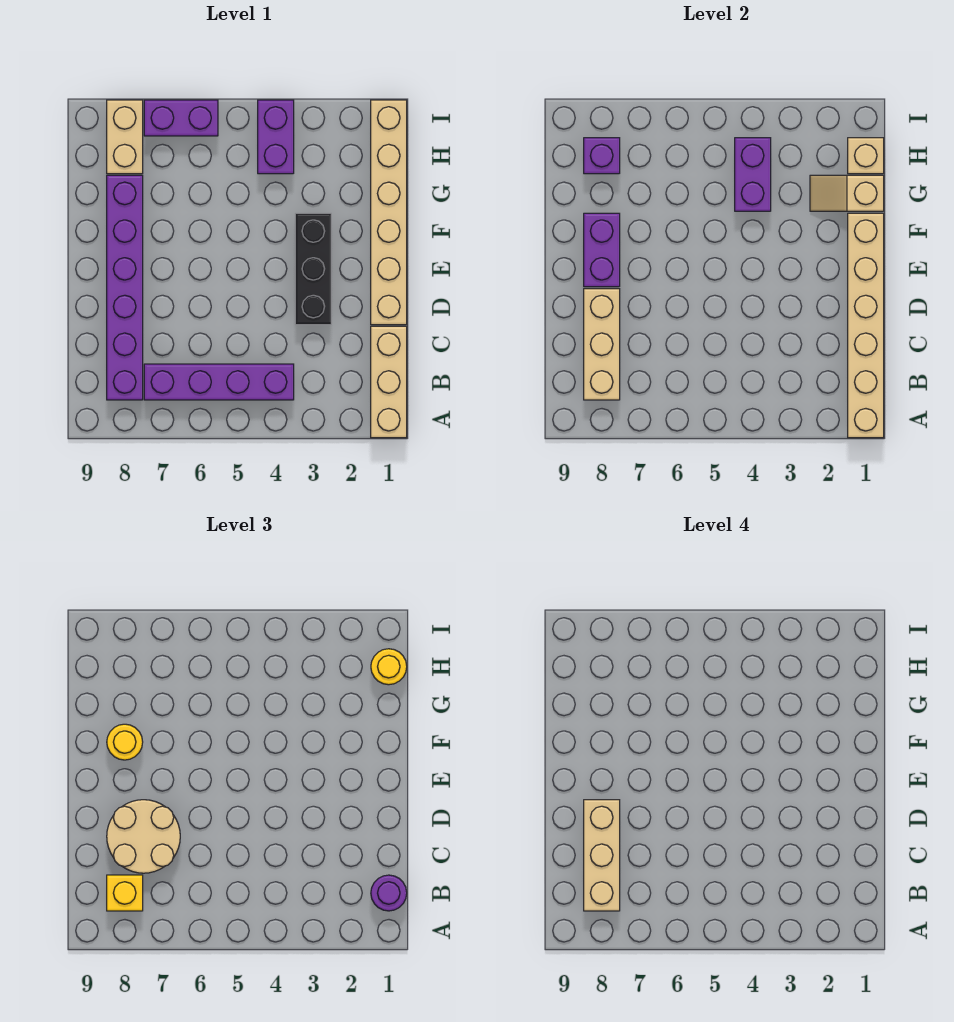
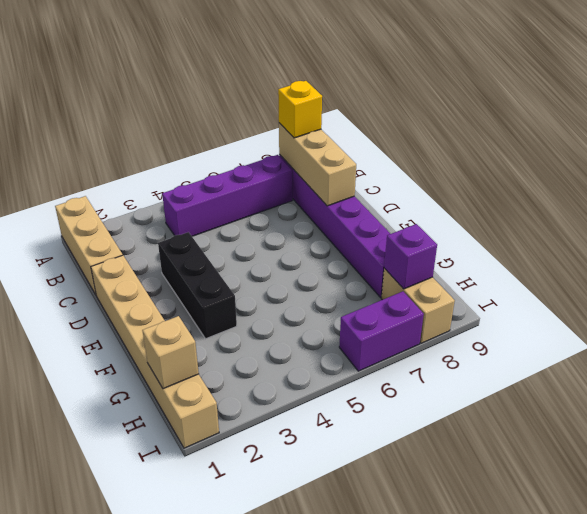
none -> purple 1x2 brick [258,100,294,174]
none -> tan 1x6 brick [848,213,884,438]
none -> purple 1x2 brick [584,213,620,287]

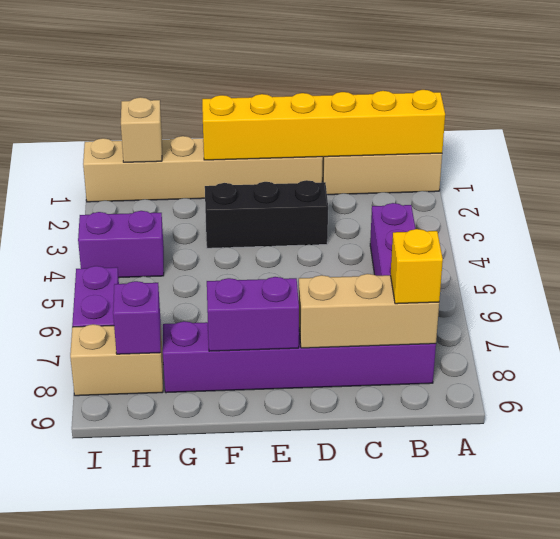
yellow 1x6 brick [202,90,445,160] -> tan 1x6 brick [848,213,884,438]
none -> tan 1x2 slope [810,175,884,211]
none -> purple 1x2 brick [735,138,771,211]
none -> purple 1x1 round brick [371,875,407,911]

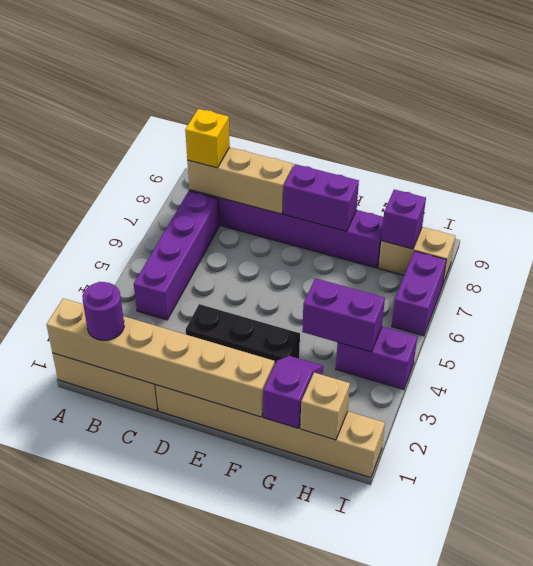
purple 1x2 slope [263,356,324,428] -> tan 1x2 slope [810,175,884,211]
none -> tan 2x2 round brick [107,800,180,873]
none -> yellow 1x1 round brick [107,724,143,760]
none -> yellow 1x1 round brick [371,649,407,685]

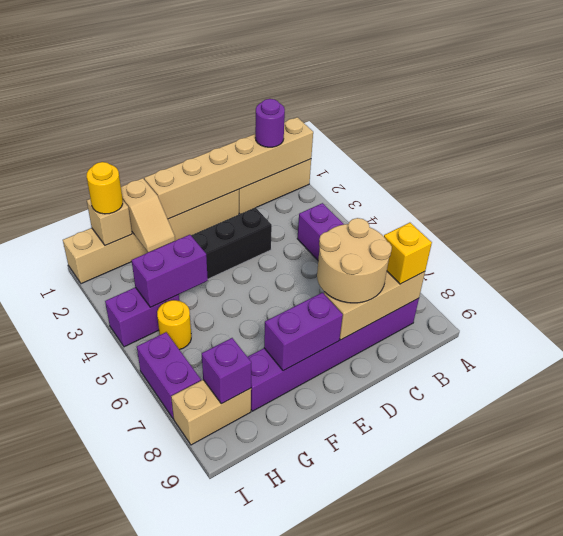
yellow 1x1 round brick [157,300,191,350] -> yellow 1x1 round brick moved to [107,724,143,760]
none -> tan 1x3 brick [584,800,620,911]

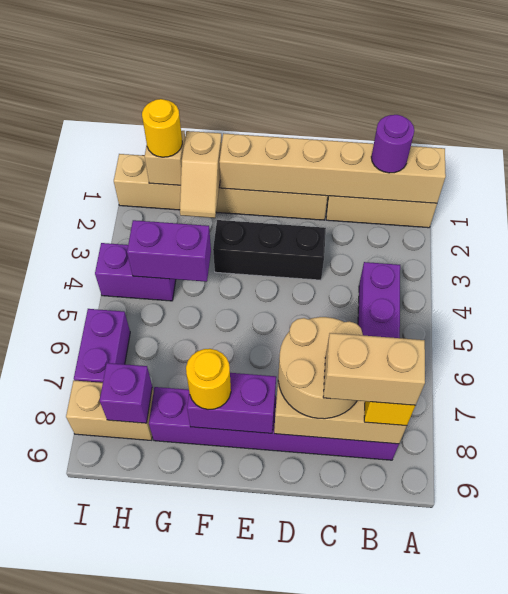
tan 1x2 brick [323,333,425,405] -> tan 1x3 brick [584,800,620,911]

